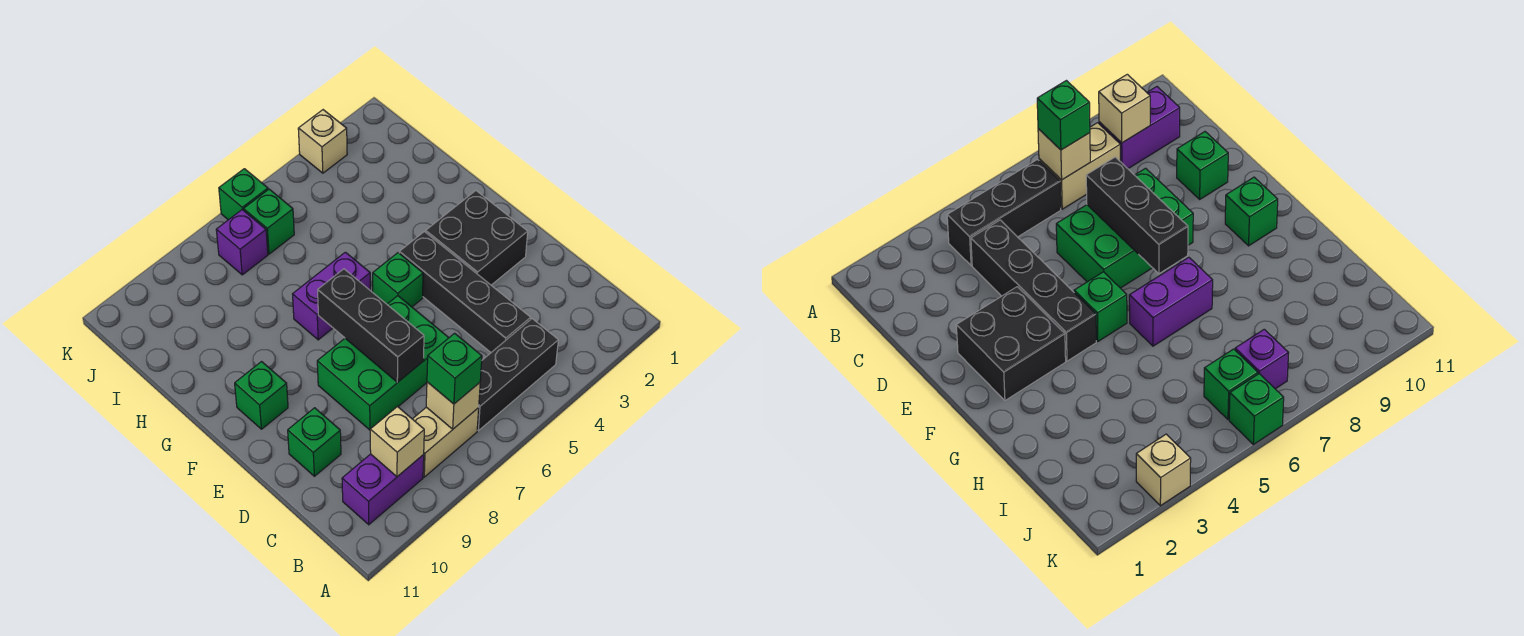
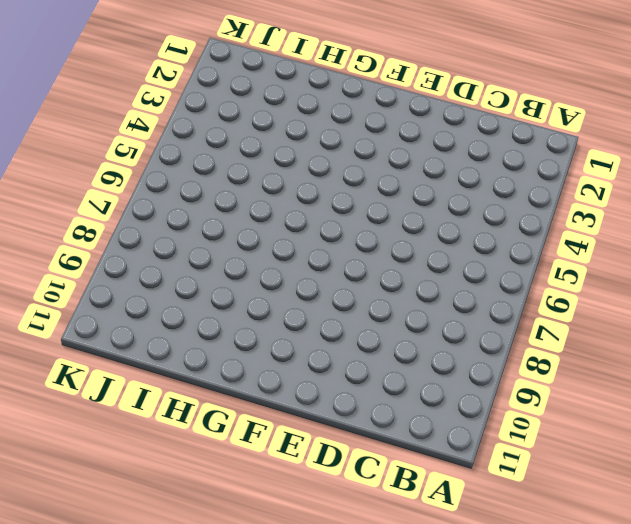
none -> black 1x3 brick [477,319,558,431]
none -> tan 1x2 brick [413,407,479,477]
none -> purple 1x2 brick [342,454,424,525]

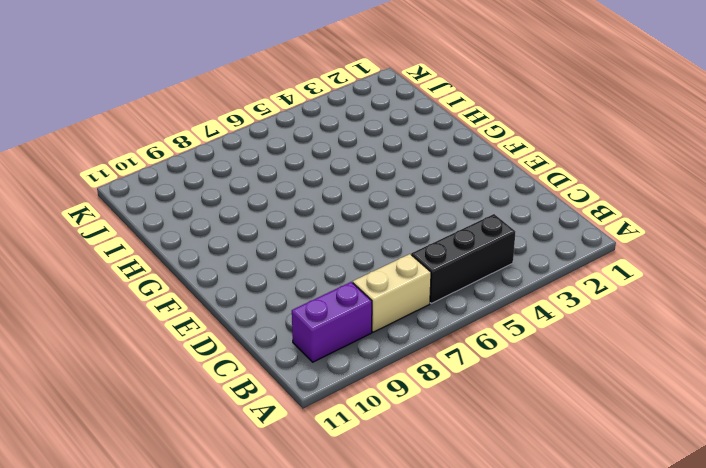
none -> black 1x4 brick [399,232,531,352]
none -> green 2x3 brick [317,296,449,430]
none -> green 1x1 brick [288,408,341,476]

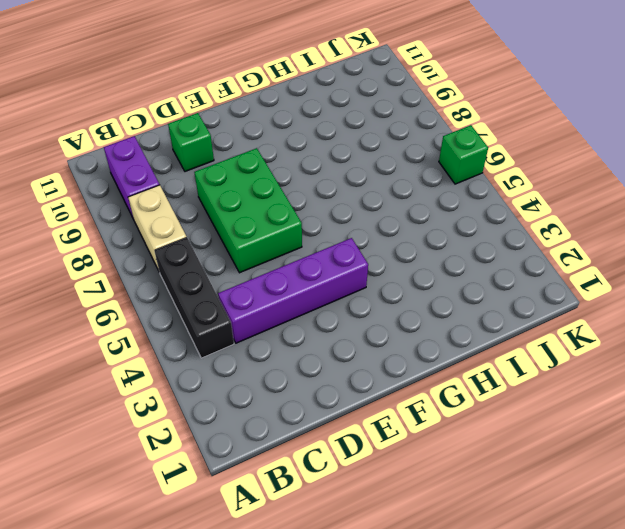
purple 1x4 brick [218,238,368,343] -> black 1x4 brick [399,232,531,352]
none -> black 2x2 brick [426,191,528,285]
none -> green 1x1 brick [373,253,423,307]
none -> green 1x1 brick [235,362,288,429]

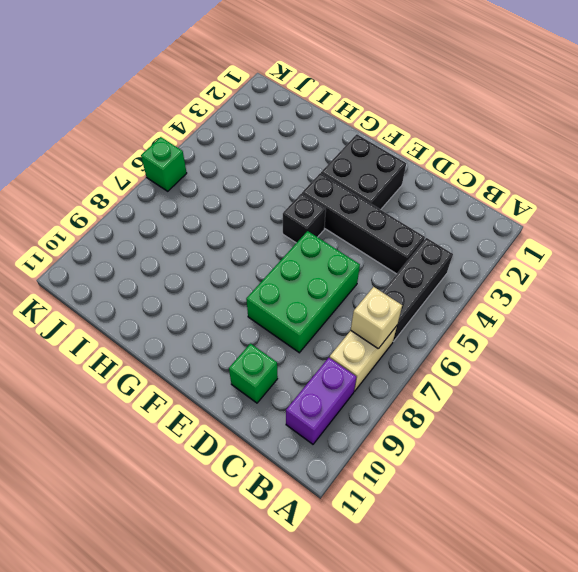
black 1x1 brick [283,193,326,243] -> green 1x1 brick [373,253,423,307]
none -> green 1x1 brick [235,362,288,429]
none -> purple 1x2 brick [293,252,370,340]
none -> green 1x1 brick [244,189,294,254]

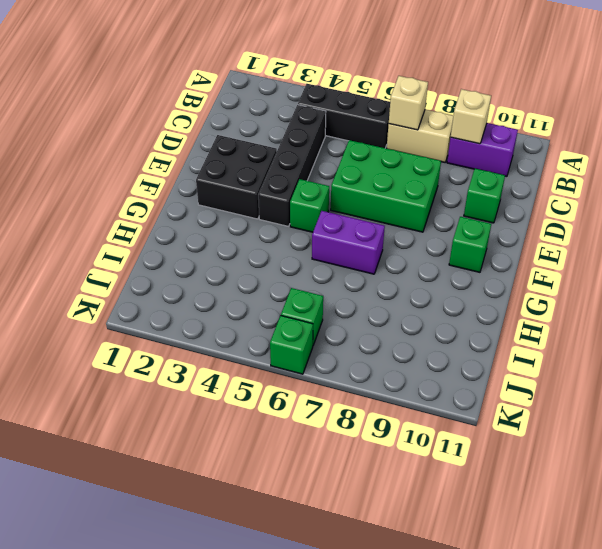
none -> purple 1x1 brick [216,210,268,275]
none -> tan 1x1 brick [298,110,347,173]
none -> black 1x3 brick [318,269,424,383]

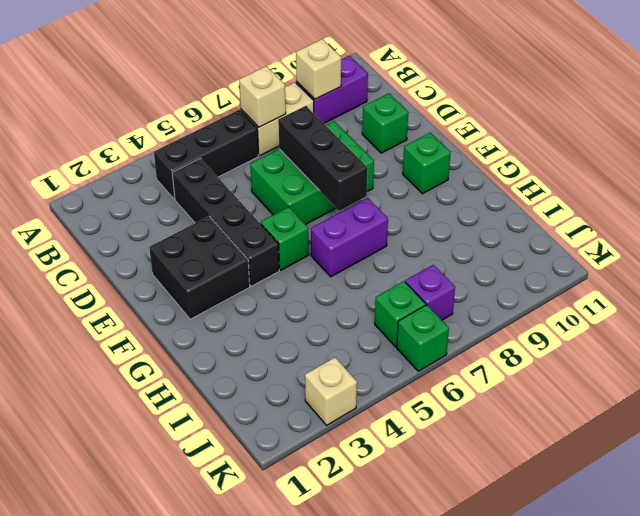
none -> green 1x1 brick [427,333,482,404]

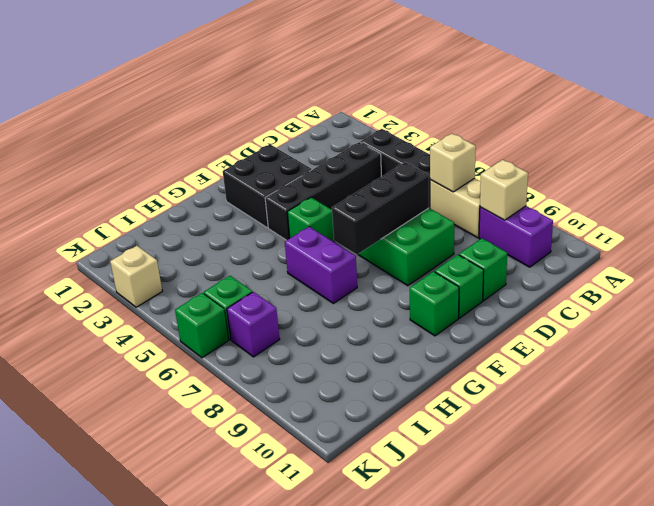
green 1x1 brick [435,255,484,318] -> green 1x1 brick moved to [427,333,482,404]

